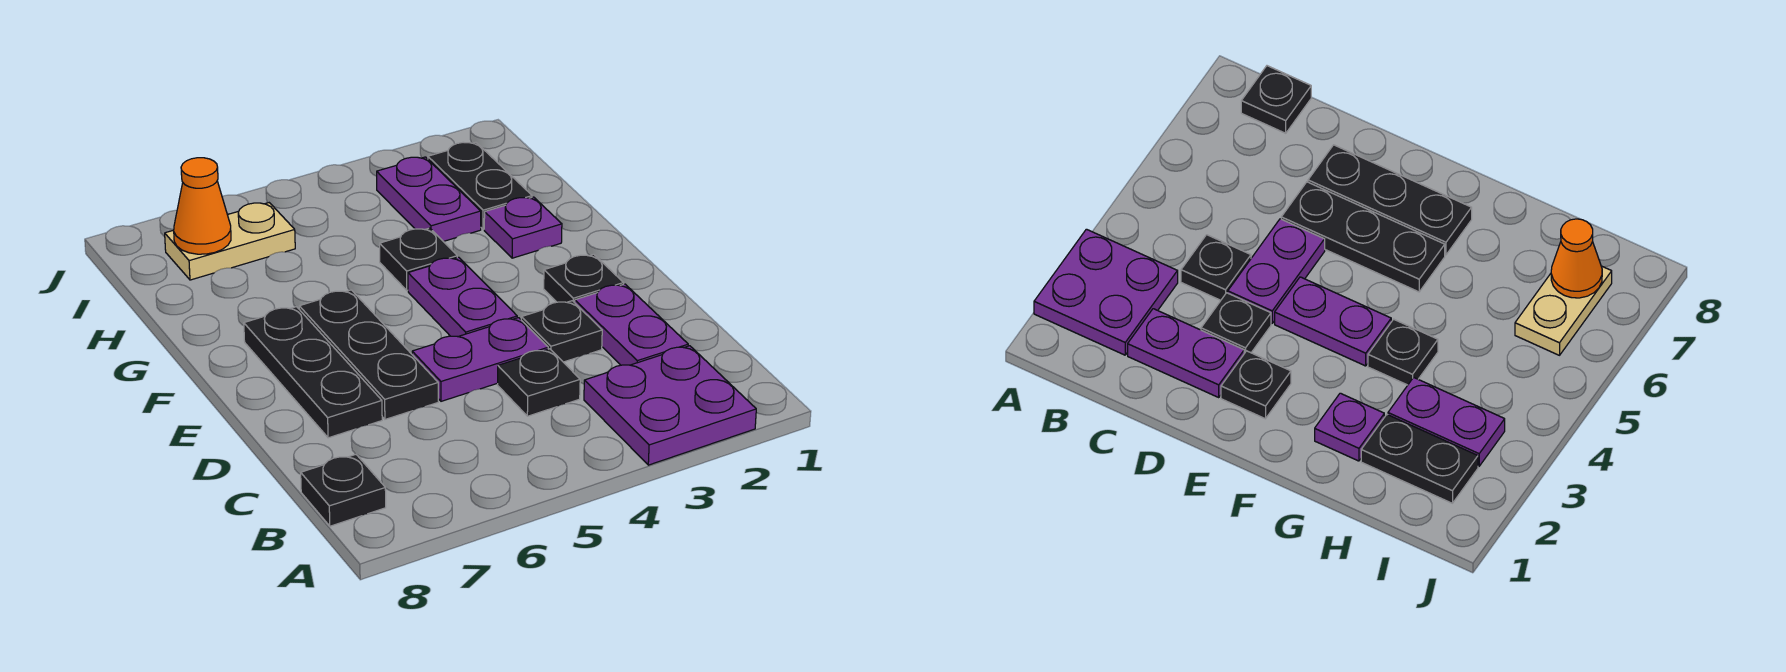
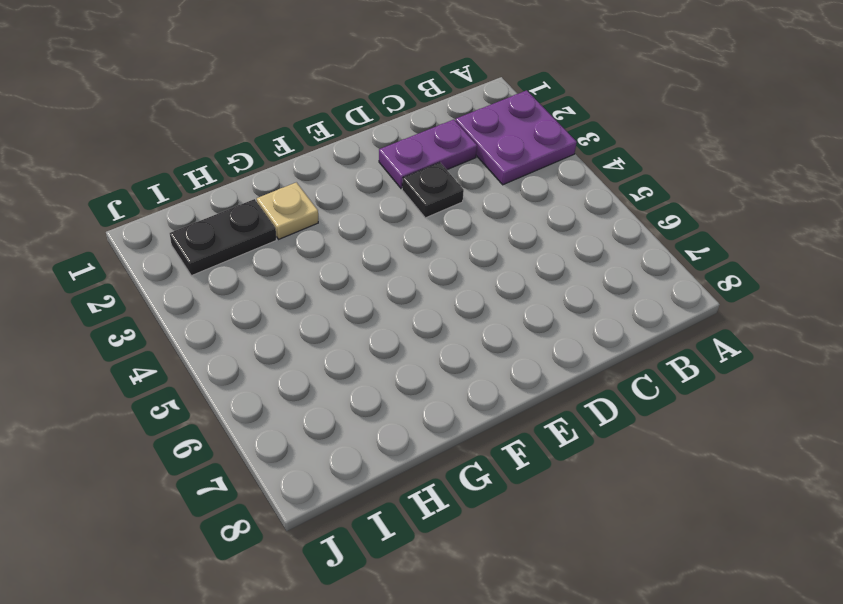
tan 1x1 plate [257,182,318,239] -> purple 1x1 plate [484,197,562,258]
none -> black 1x1 plate [301,455,386,526]
none -> black 1x1 plate [498,349,580,416]
none -> purple 1x2 plate [412,318,548,401]

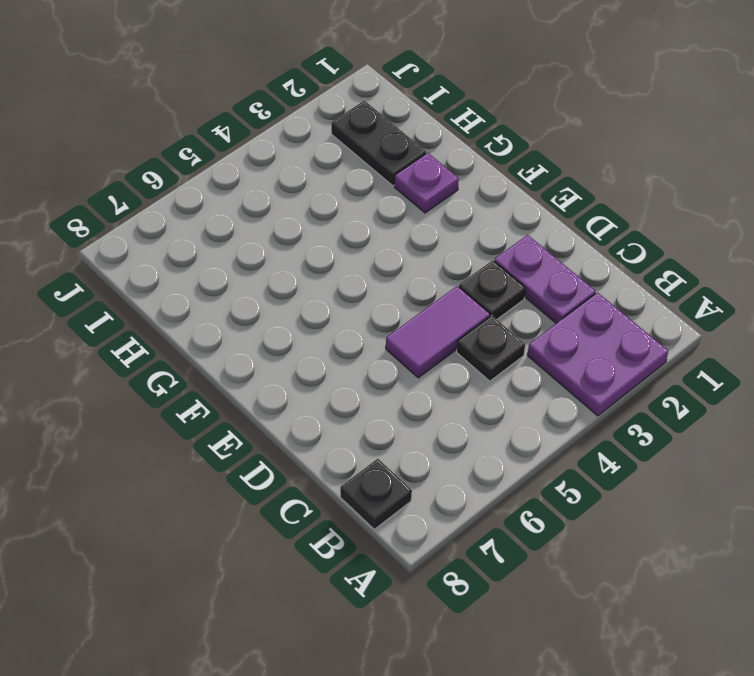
purple 1x2 tile [386,286,490,378] -> purple 1x2 plate [412,318,548,401]
none -> black 1x3 plate [299,290,438,419]
none -> black 1x3 plate [244,307,382,438]
none -> black 1x1 plate [544,254,624,303]

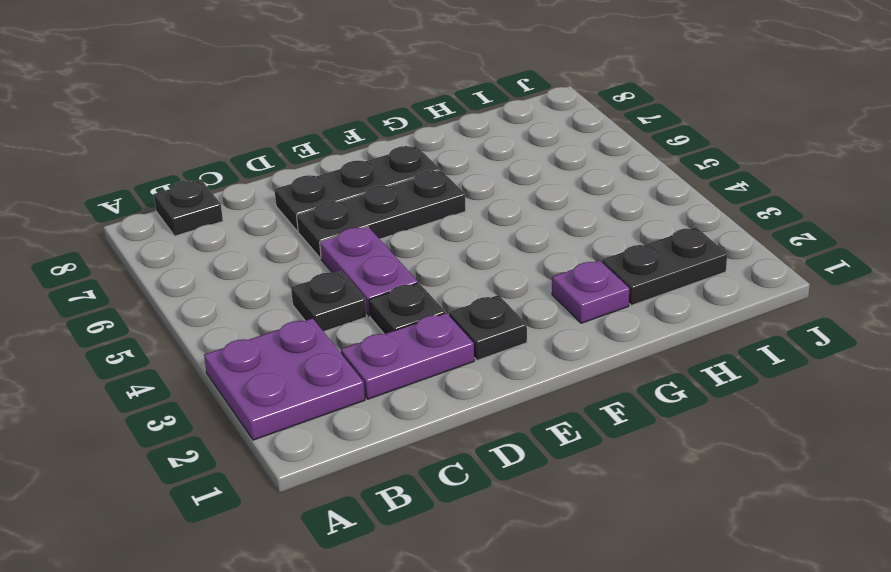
none -> purple 1x2 plate [408,257,517,337]
none -> black 1x1 plate [380,228,457,290]
none -> purple 1x2 plate [377,157,481,241]

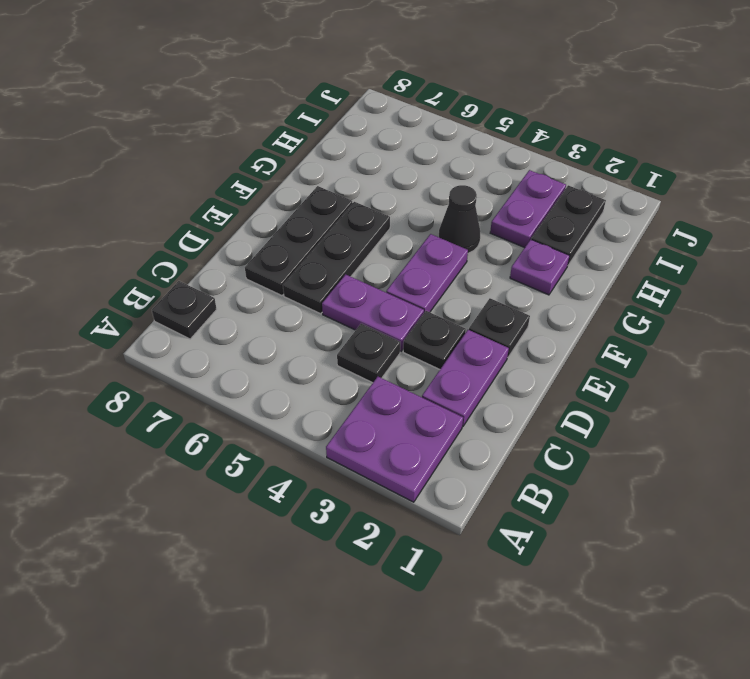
black 1x1 cone [439,185,480,253] -> black 1x1 plate [380,228,457,290]
none -> tan 1x2 plate [165,203,295,280]
none -> orange 1x1 cone [174,158,231,254]

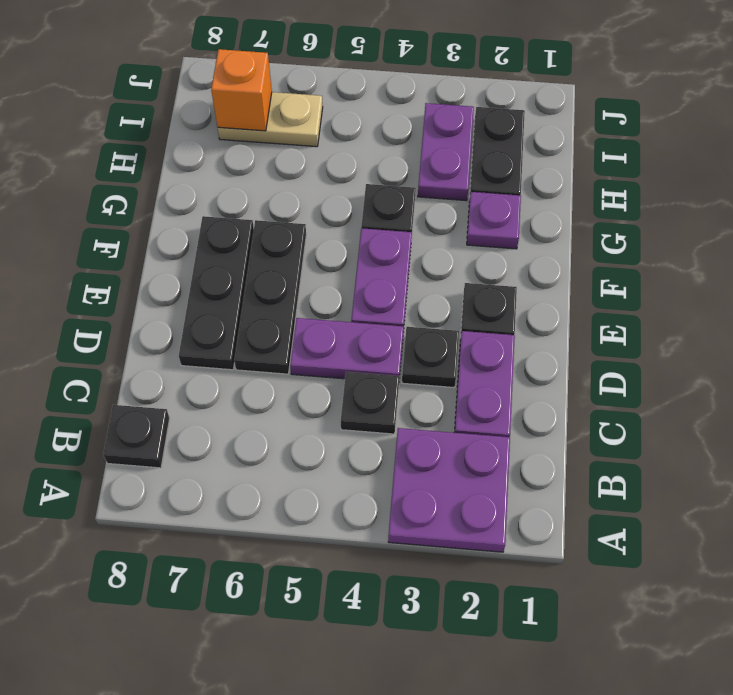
orange 1x1 brick [211,49,272,131] -> orange 1x1 cone [174,158,231,254]

